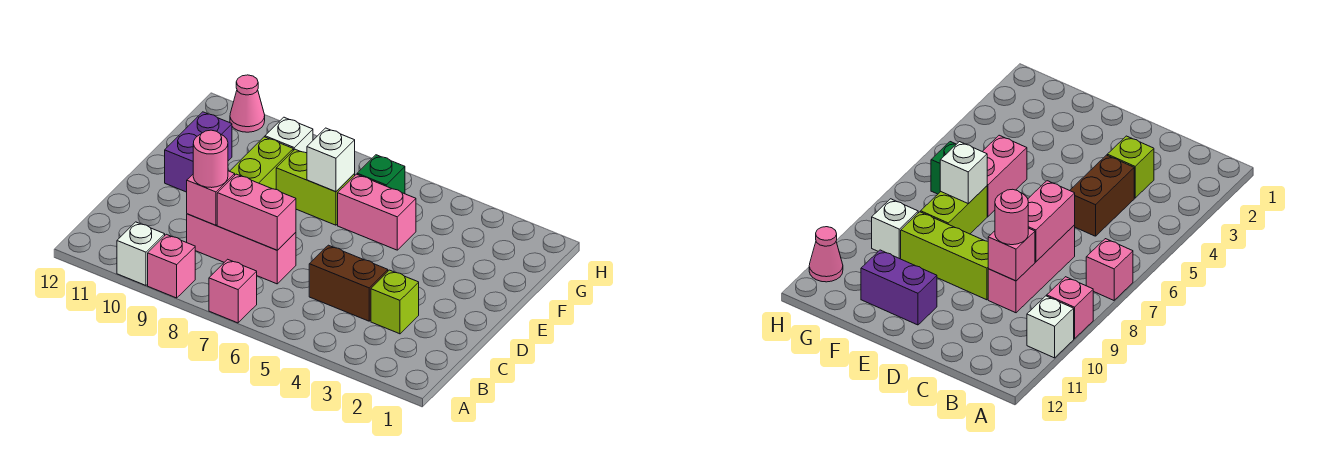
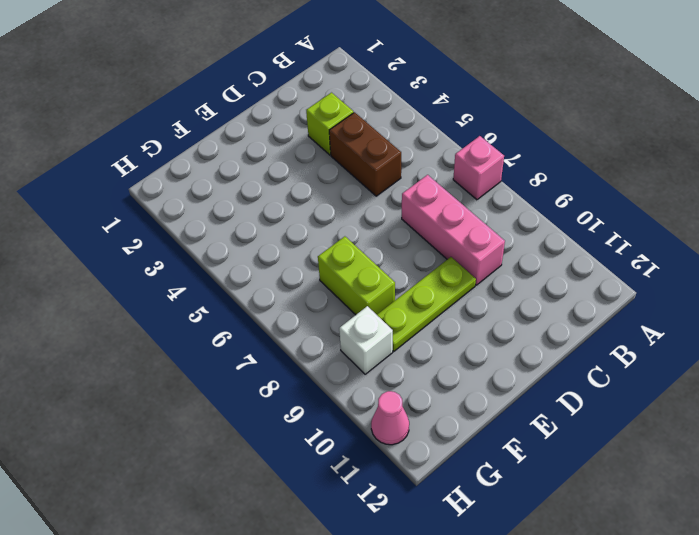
lime 1x3 plate [377,257,476,351] -> lime 1x3 brick [230,137,293,189]
none -> pink 1x1 brick [148,234,195,298]
none -> white 1x1 brick [117,222,165,285]
none -> purple 1x2 brick [165,112,232,192]

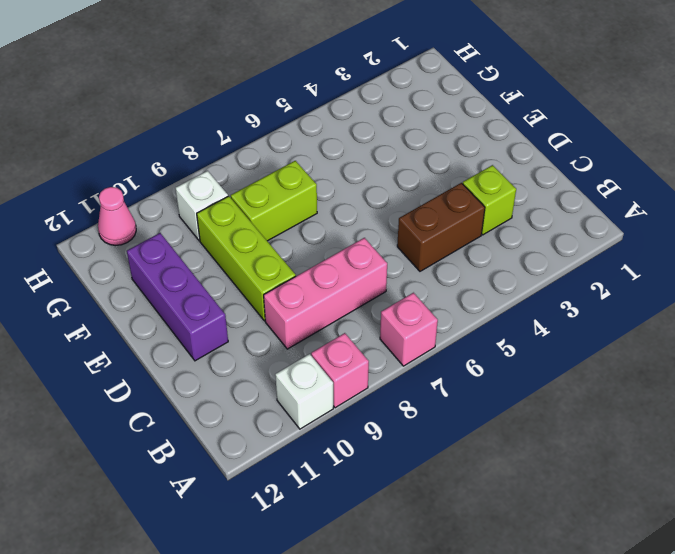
purple 1x3 brick [127,233,228,361] -> purple 1x2 brick [165,112,232,192]
none -> pink 1x2 brick [338,174,416,250]
none -> green 1x1 brick [357,155,405,194]
none -> pink 1x2 brick [217,174,296,250]

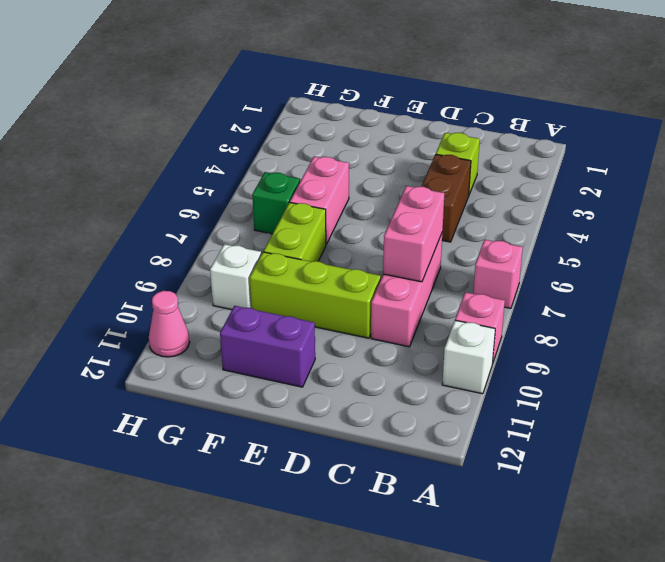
none -> pink 1x1 brick [187,171,235,225]
none -> white 1x1 brick [307,128,355,192]
none -> pink 1x1 round brick [193,130,228,188]

